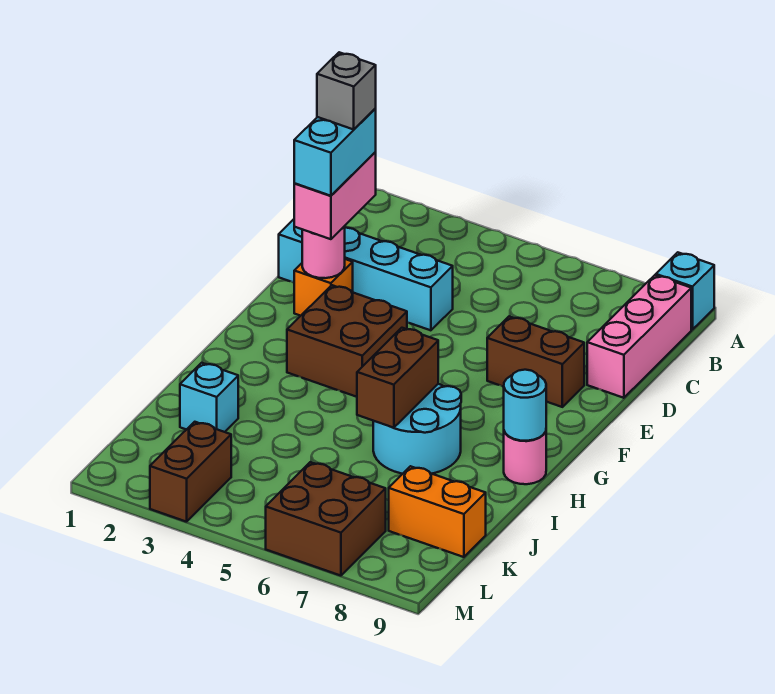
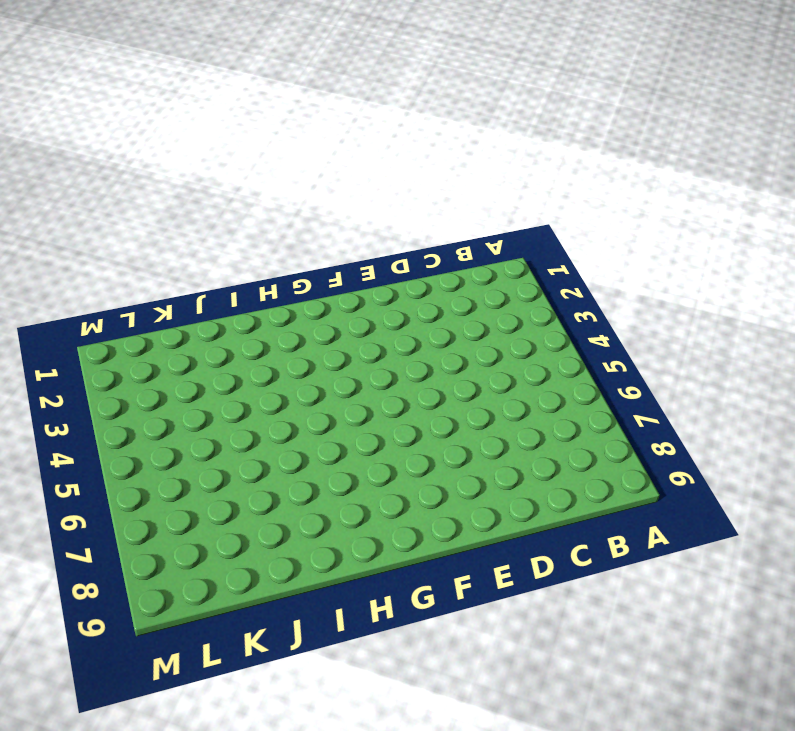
none -> cyan 1x1 brick [656,252,714,330]
none -> pink 1x3 brick [587,275,691,398]
none -> cyan 1x4 brick [279,219,453,330]

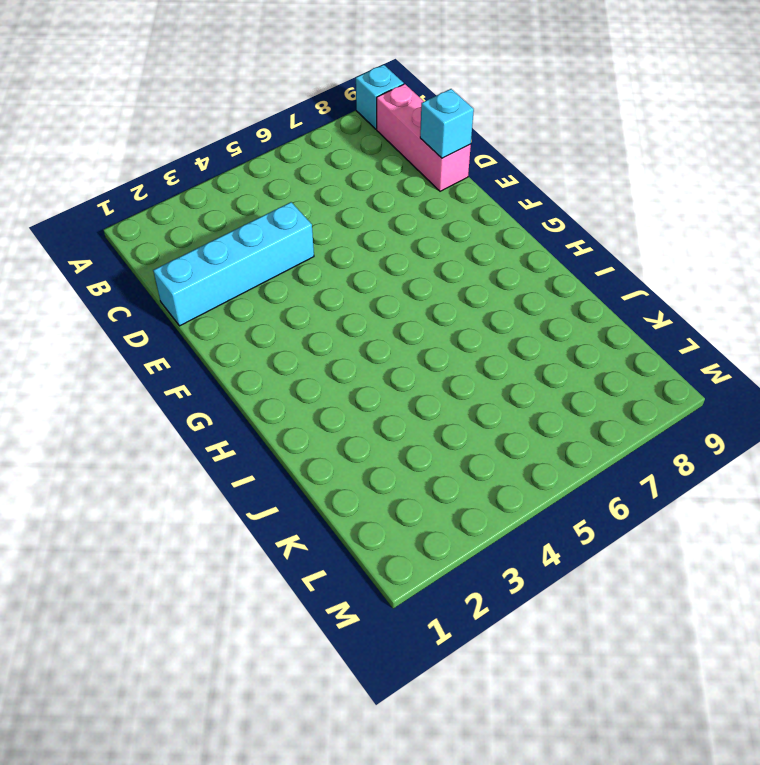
cyan 1x1 brick [420,89,474,158] -> cyan 1x1 brick moved to [180,363,238,432]
none -> orange 1x1 brick [294,259,353,316]
none -> brown 1x2 brick [487,316,584,407]
none -> brown 2x2 brick [287,285,407,397]

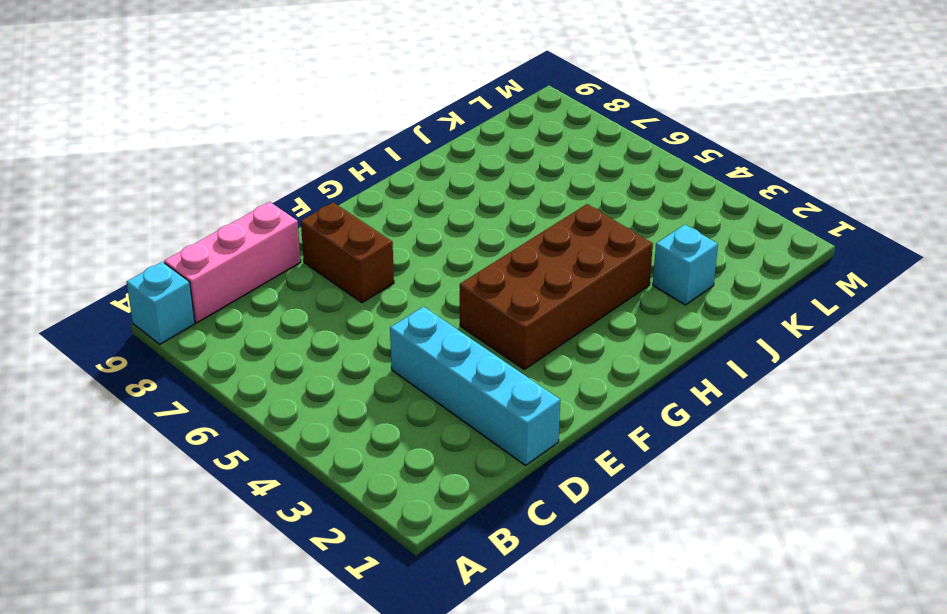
brown 2x4 brick [460,204,653,369] -> brown 2x2 brick [287,285,407,397]
none -> orange 1x1 brick [294,259,353,316]
none -> cyan 2x2 round brick [373,384,461,474]
none -> pink 1x1 round brick [504,432,546,484]

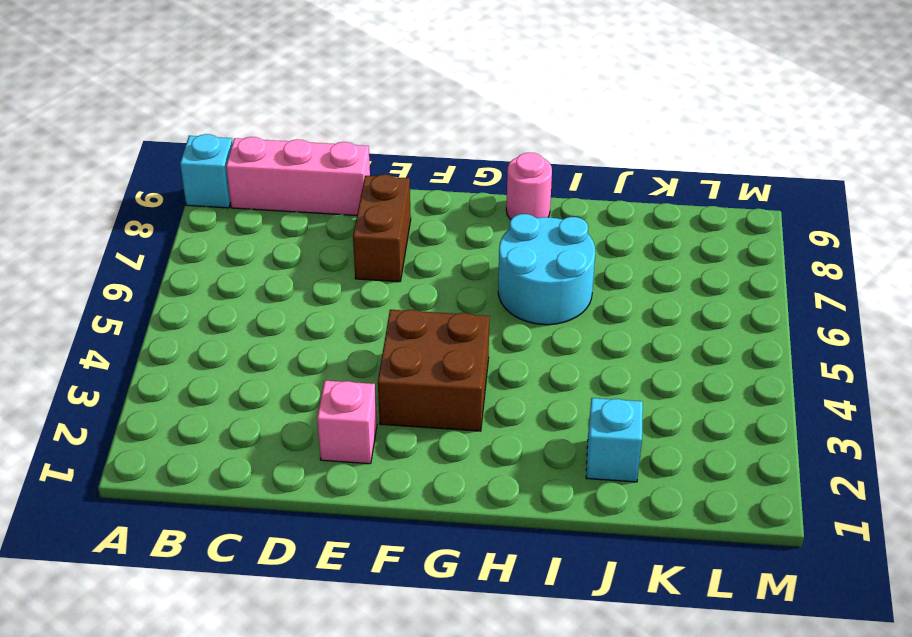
pink 1x1 brick [317,381,377,464] -> orange 1x1 brick [294,259,353,316]
none -> cyan 1x4 brick [279,219,453,330]
none -> orange 1x2 brick [389,466,486,557]
none -> brown 1x2 brick [150,422,231,522]

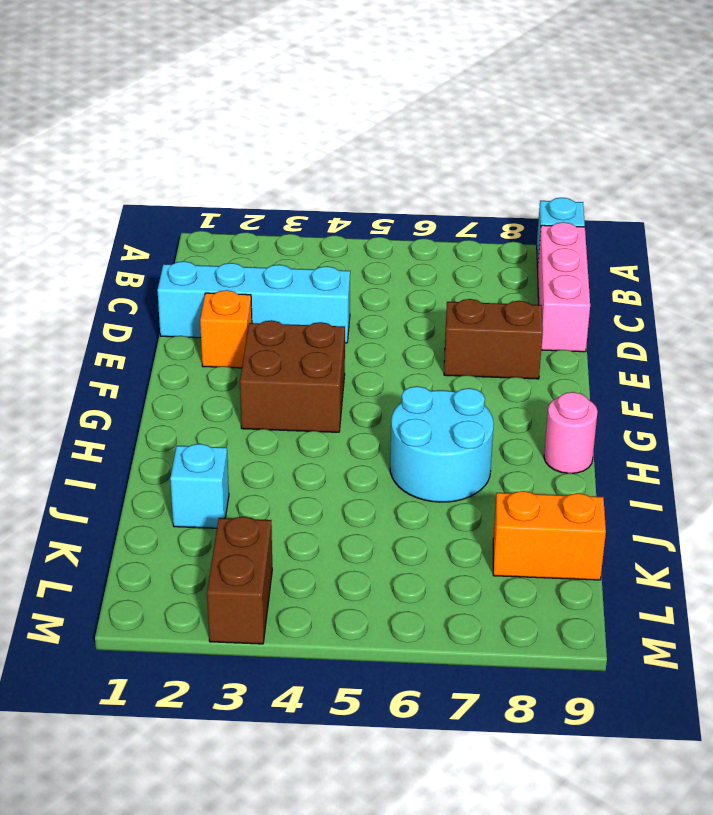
none -> brown 2x2 brick [266,462,386,576]
none -> pink 1x1 round brick [302,226,345,278]
none -> brown 1x2 brick [357,328,438,428]

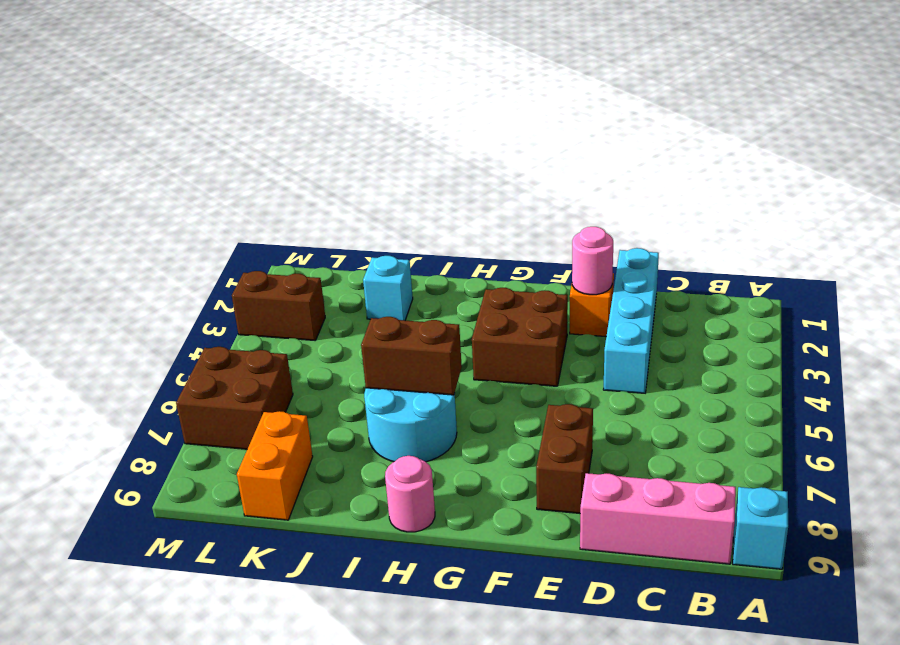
none -> cyan 1x1 round brick [504,370,546,441]
none -> pink 1x2 brick [294,152,376,239]
none -> cyan 1x2 brick [294,109,376,196]

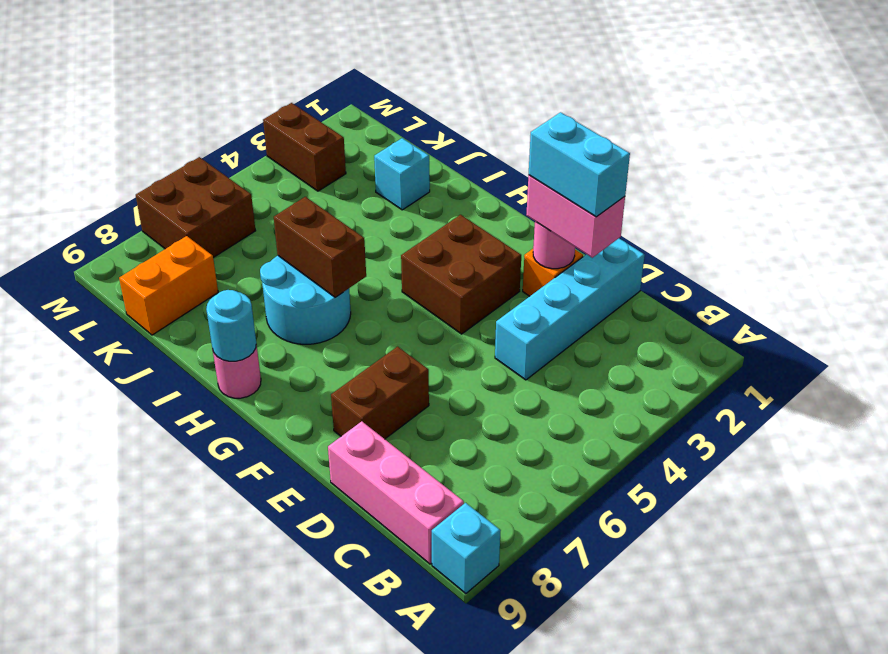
none -> grey 1x1 brick [317,52,376,129]

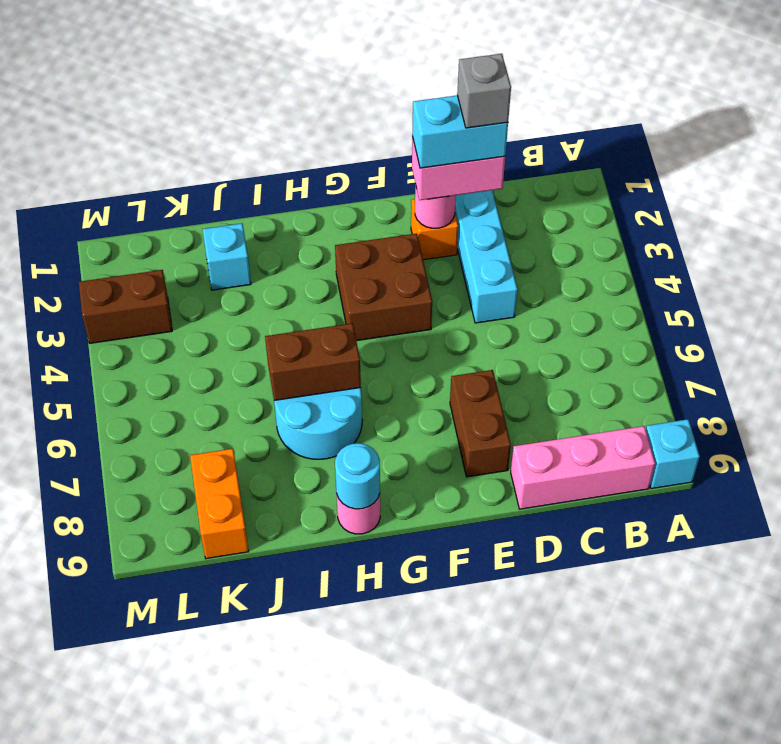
none -> brown 2x2 brick [266,462,386,576]

